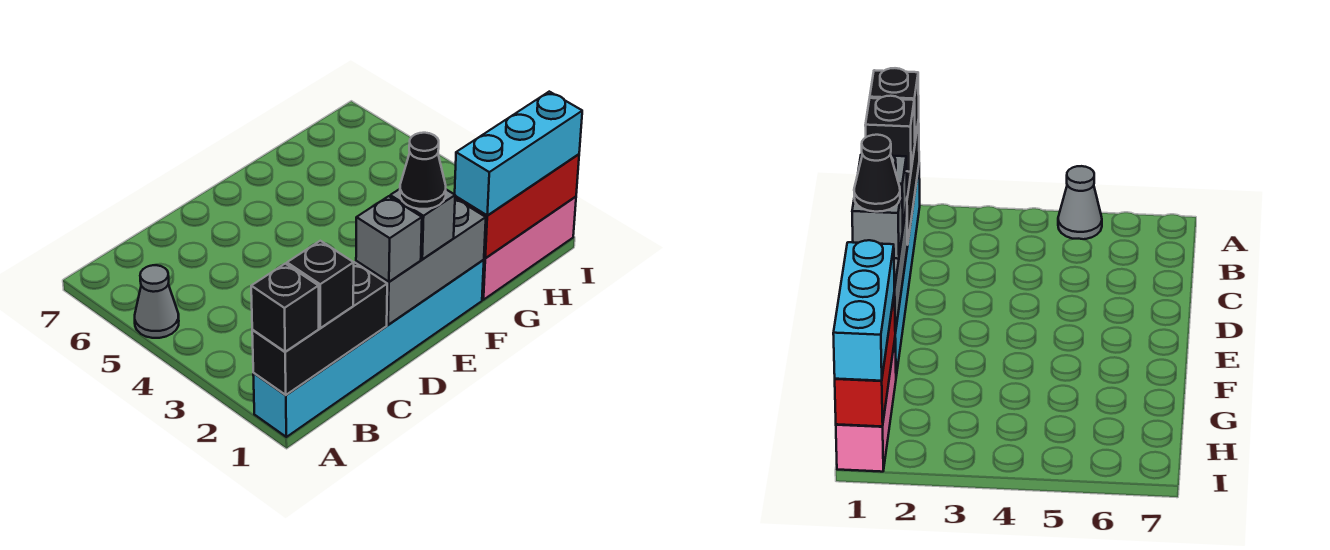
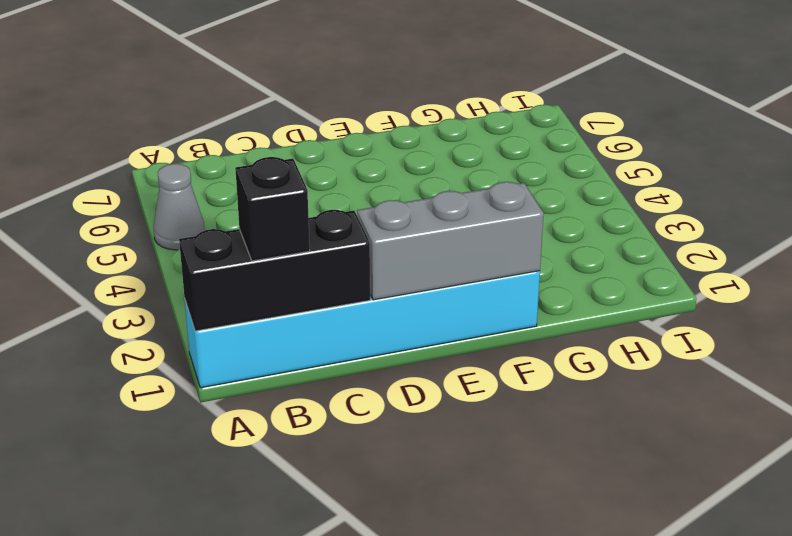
none -> pink 1x3 brick [482,197,576,300]
none -> red 1x3 brick [455,154,579,258]
none -> black 1x1 brick [251,264,319,352]

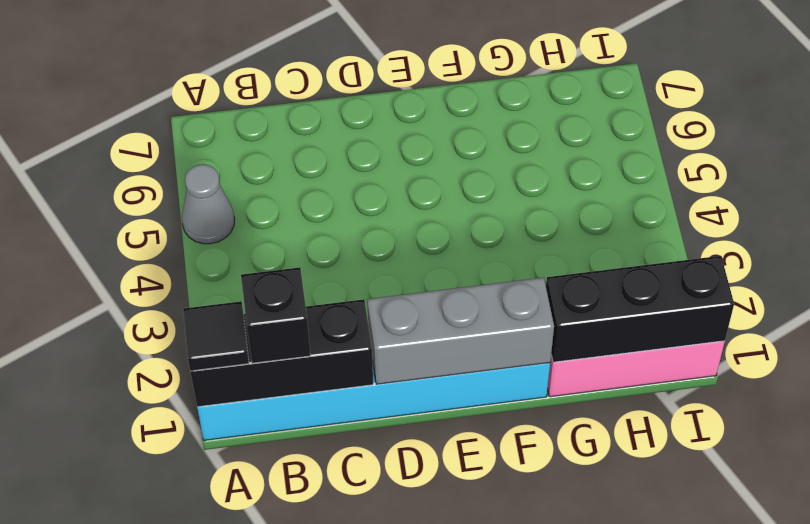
black 1x1 tile [183,301,249,371] -> black 1x1 brick [251,264,319,352]
black 1x3 brick [546,256,734,362] -> red 1x3 brick [455,154,579,258]
none -> grey 1x1 brick [356,196,422,282]
none -> grey 1x1 brick [390,189,455,259]
none -> cyan 1x3 brick [455,92,582,216]

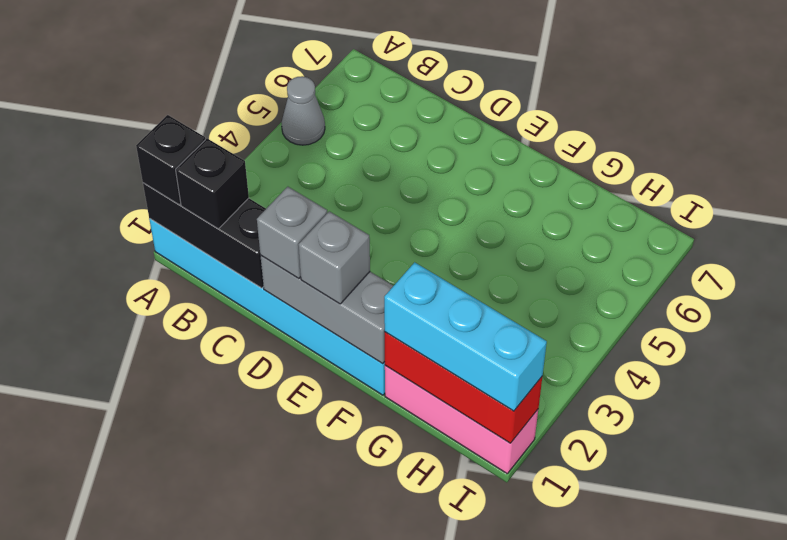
none -> black 1x1 cone [400,133,446,209]

